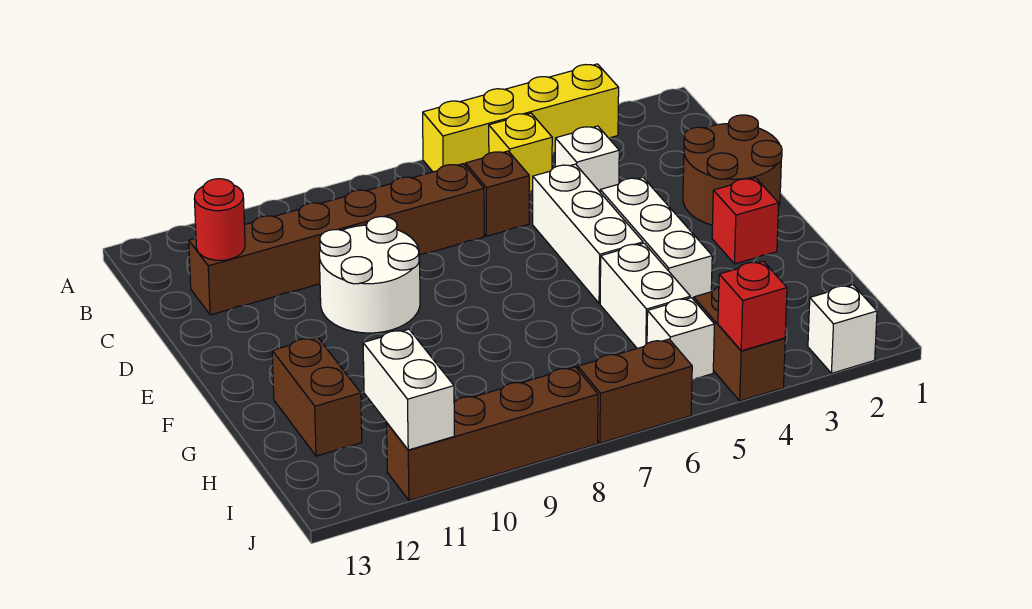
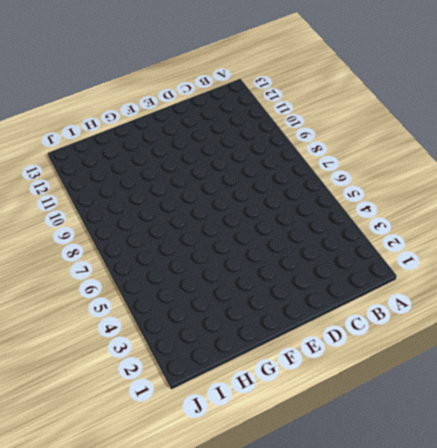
none -> yellow 1x4 brick [423,64,619,172]
none -> yellow 1x1 brick [489,113,552,192]
none -> white 1x1 brick [555,126,619,192]

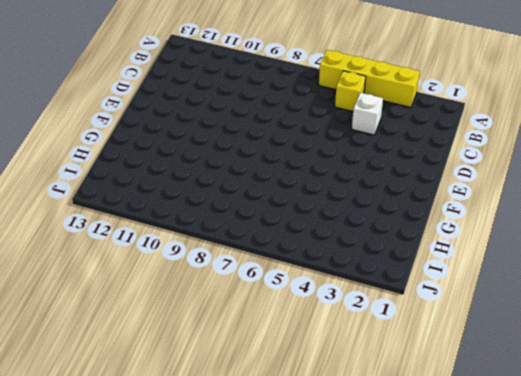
none -> brown 1x1 brick [465,151,529,236]
none -> brown 1x6 brick [189,164,484,315]
none -> brown 2x2 round brick [683,115,782,225]

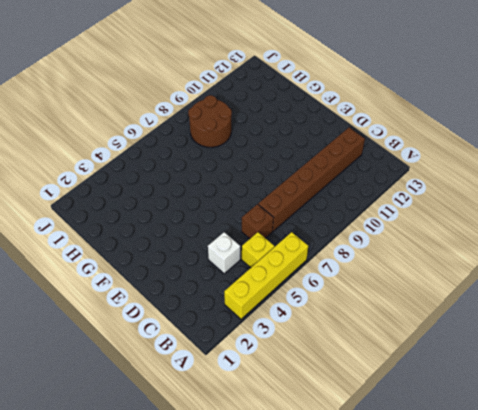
brown 2x2 round brick [188,95,232,147] -> brown 2x2 round brick moved to [683,115,782,225]
none -> white 1x3 brick [533,164,643,303]
none -> white 2x2 round brick [319,217,420,333]
none -> white 1x3 brick [600,177,712,300]

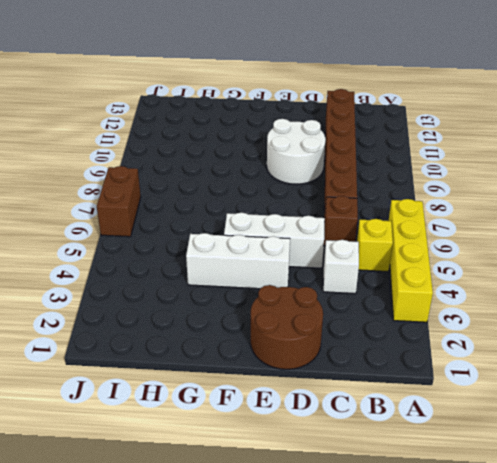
none -> red 1x1 brick [712,178,779,264]
none -> white 1x2 brick [600,243,690,348]
none -> brown 1x2 brick [272,337,362,456]

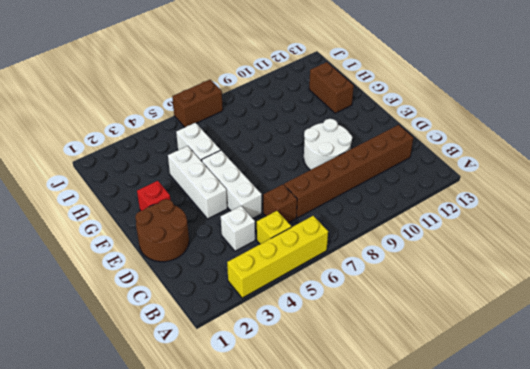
none -> brown 1x2 brick [694,287,785,401]
none -> white 1x1 brick [647,298,714,380]
none -> white 1x1 brick [808,285,877,373]

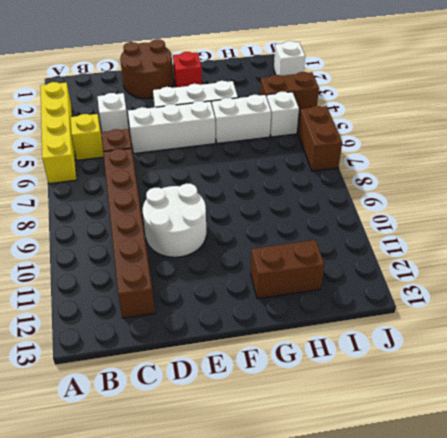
none -> brown 1x4 brick [387,367,598,501]
none -> red 1x1 round brick [194,179,245,260]
none -> white 1x2 brick [363,329,454,450]

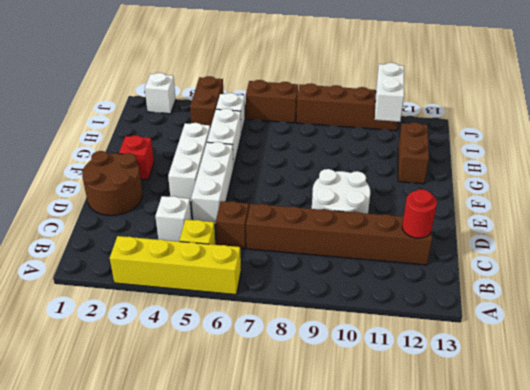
none -> red 1x1 brick [718,261,787,351]

